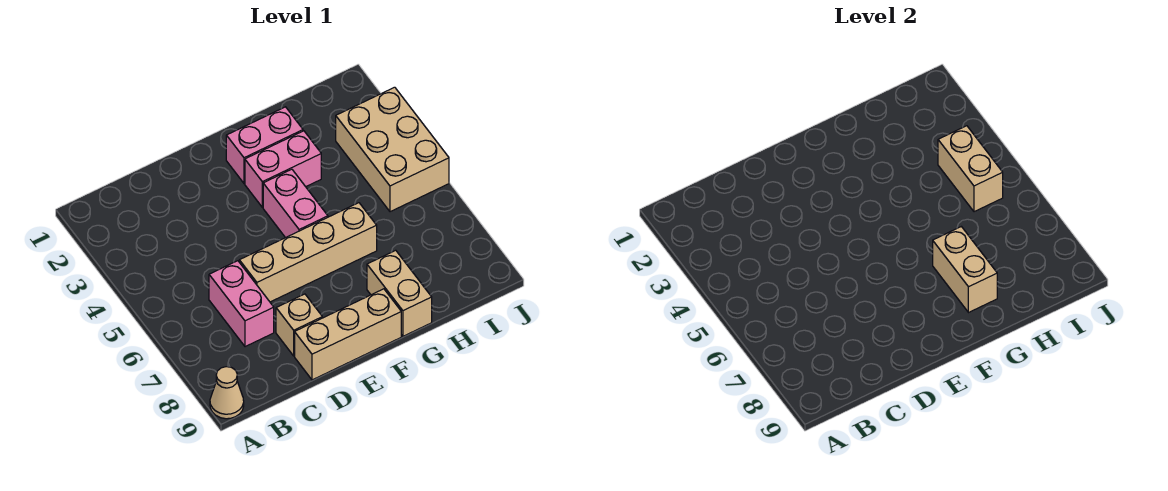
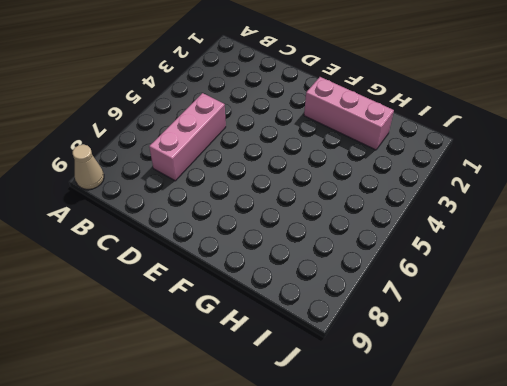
pink 1x3 brick [149,93,226,181] -> pink 1x2 brick [209,261,274,347]
pink 1x3 brick [304,77,394,150] -> pink 1x2 brick [226,107,303,183]
none -> tan 1x4 brick [239,203,377,302]
none -> tan 1x1 brick [276,294,322,356]
none -> tan 1x3 brick [295,289,401,380]

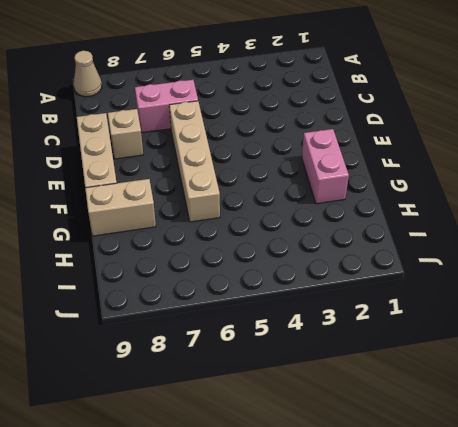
none -> pink 1x2 brick [245,131,321,207]
none -> pink 1x2 brick [263,169,328,238]
none -> tan 2x3 brick [336,87,449,212]

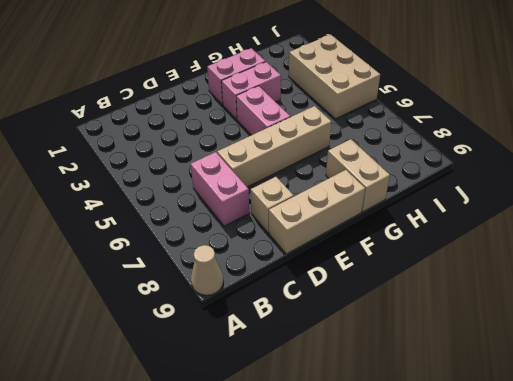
none -> tan 1x2 brick [933,227,997,313]
none -> tan 1x2 brick [938,126,1003,212]

